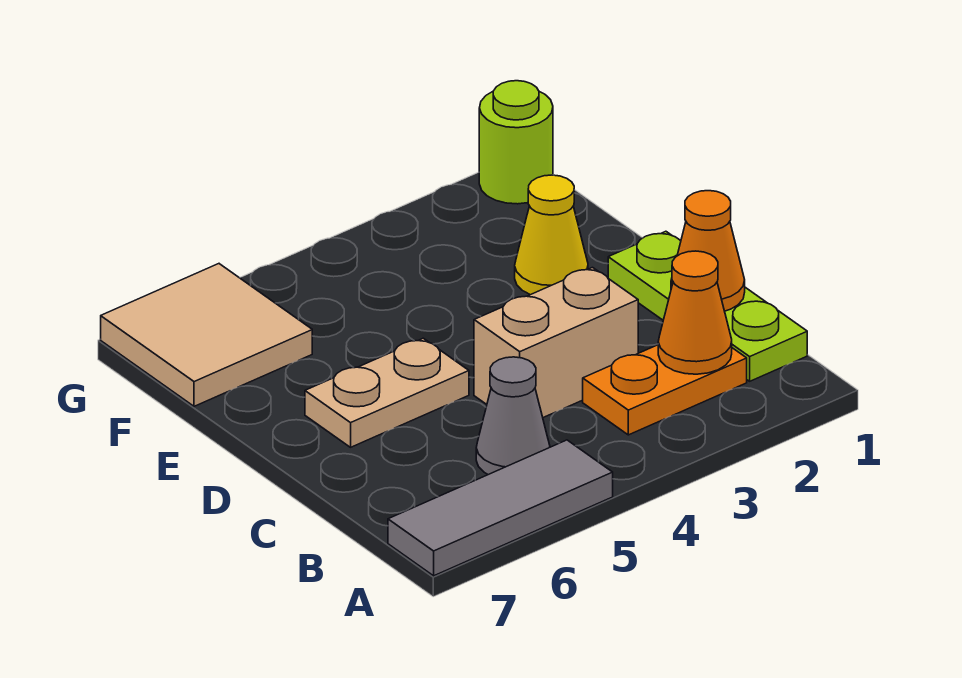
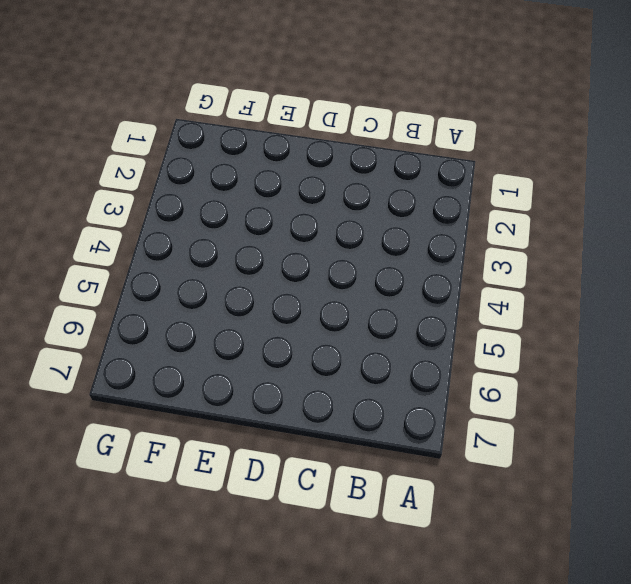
none -> grey 1x3 tile [388,440,613,576]
none -> lime 1x3 plate [608,231,807,381]

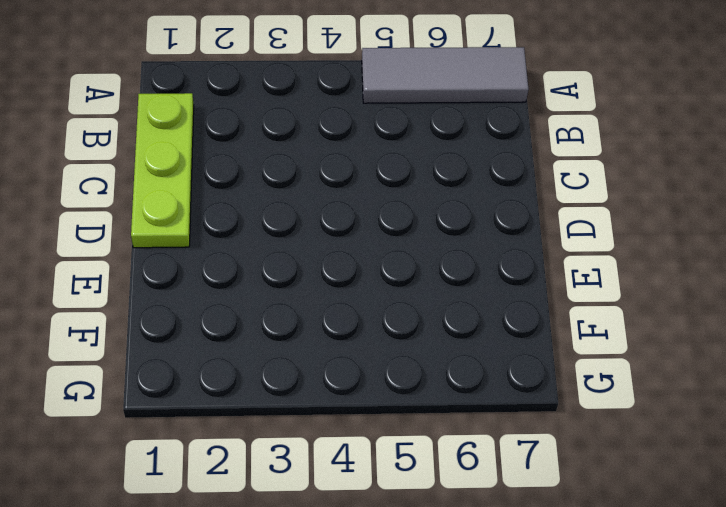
none -> orange 1x2 plate [583,345,747,435]
none -> grey 1x1 cone [476,357,550,475]

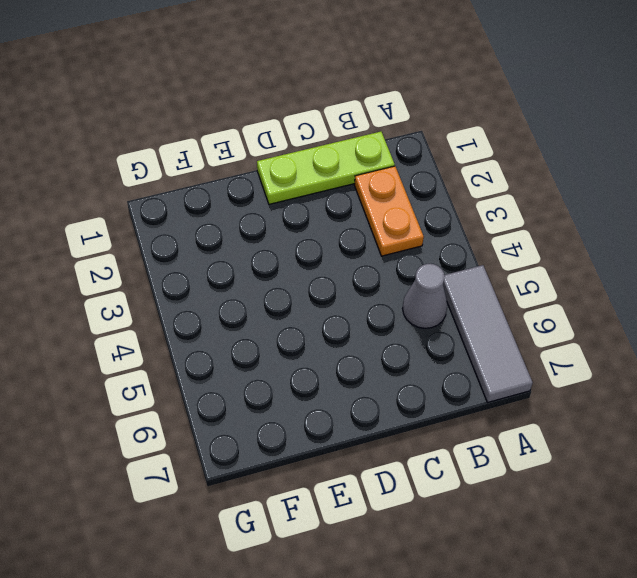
none -> tan 1x2 brick [474,268,638,418]
none -> tan 1x2 plate [305,338,469,447]

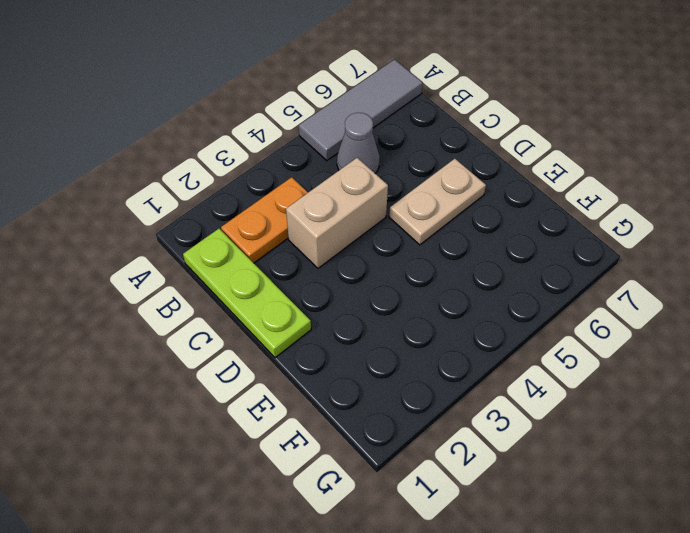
none -> yellow 1x1 cone [515,175,588,295]
none -> tan 2x2 tile [101,264,312,406]

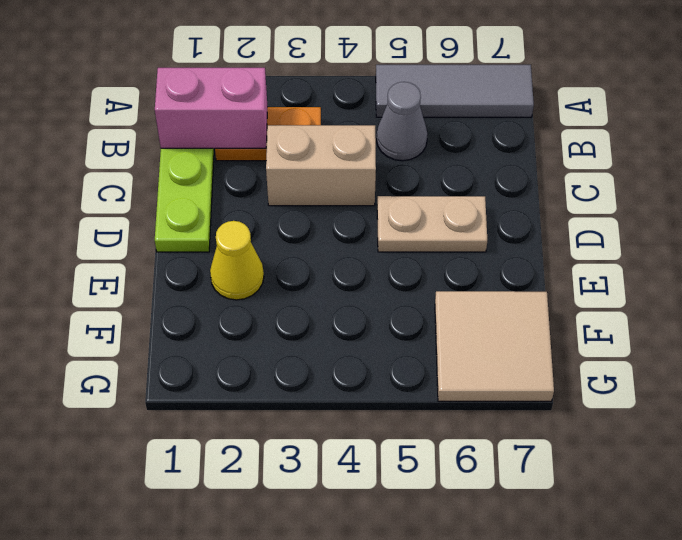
pink 1x2 brick [155,68,268,148] -> orange 1x1 cone [658,251,732,374]
none -> lime 1x1 round brick [479,81,553,204]
none -> orange 1x1 cone [671,191,745,311]

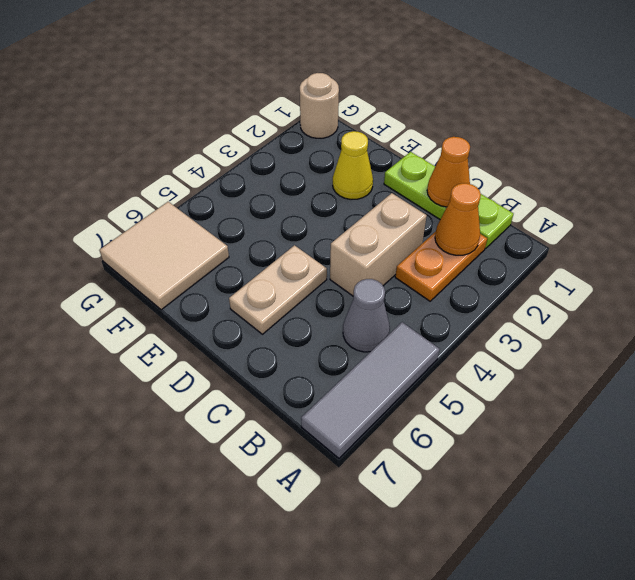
tan 1x1 round brick [300,73,339,138] -> lime 1x1 round brick [479,81,553,204]

